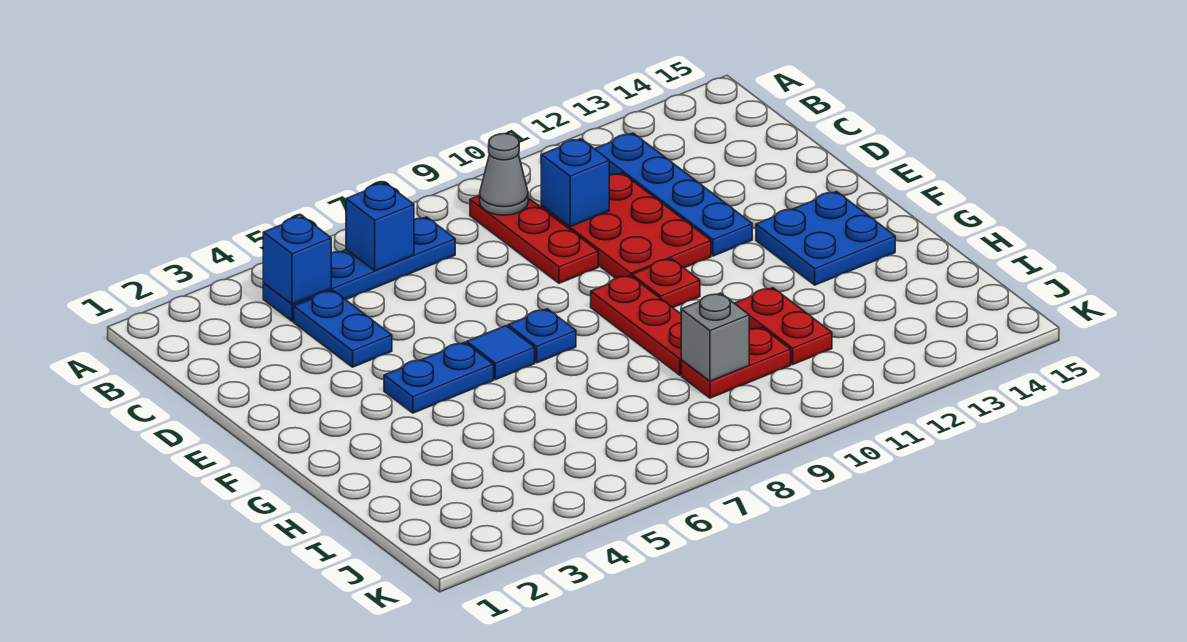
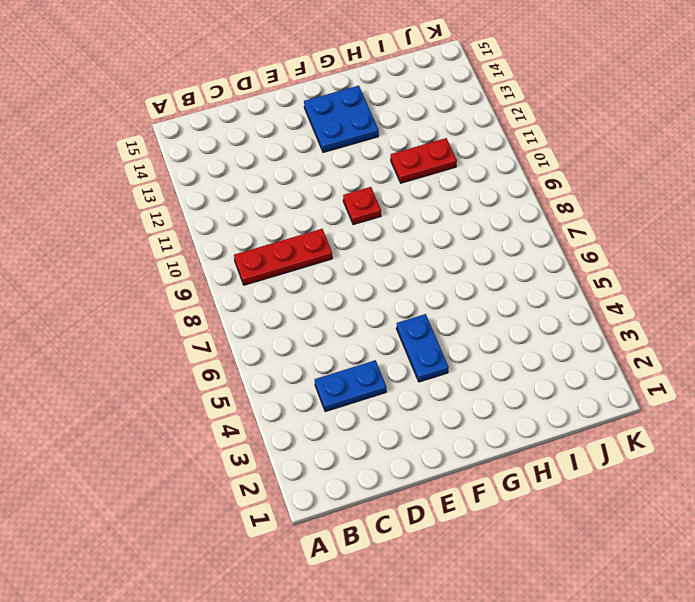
none -> blue 1x4 plate [263,217,455,321]
none -> blue 1x4 plate [595,133,752,256]
none -> red 2x3 plate [541,173,711,278]

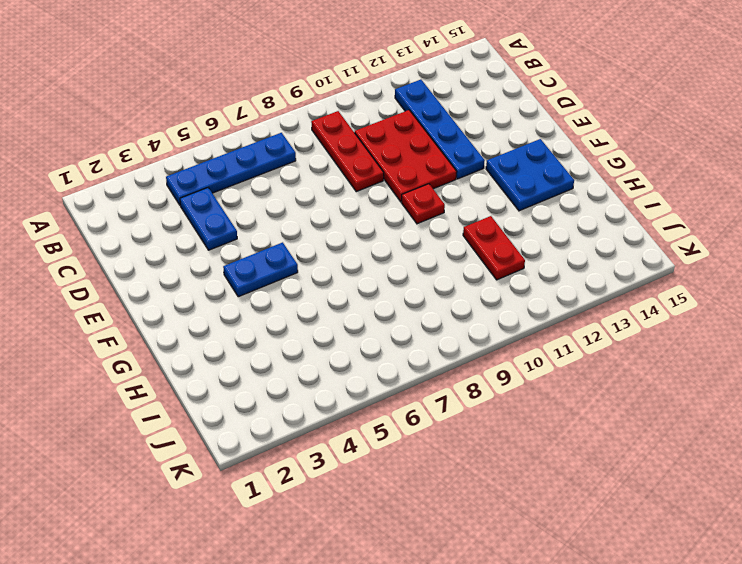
none -> blue 1x1 tile [467,326,535,380]
none -> blue 1x1 plate [508,309,576,363]
none -> red 1x3 plate [591,275,681,375]

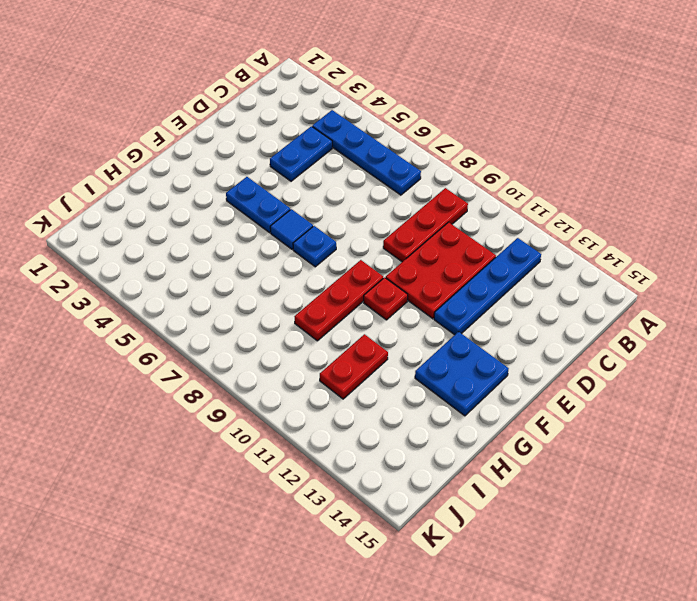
none -> red 1x2 plate [681,327,791,398]
none -> blue 1x1 brick [263,216,331,304]
none -> blue 1x1 brick [346,183,414,271]

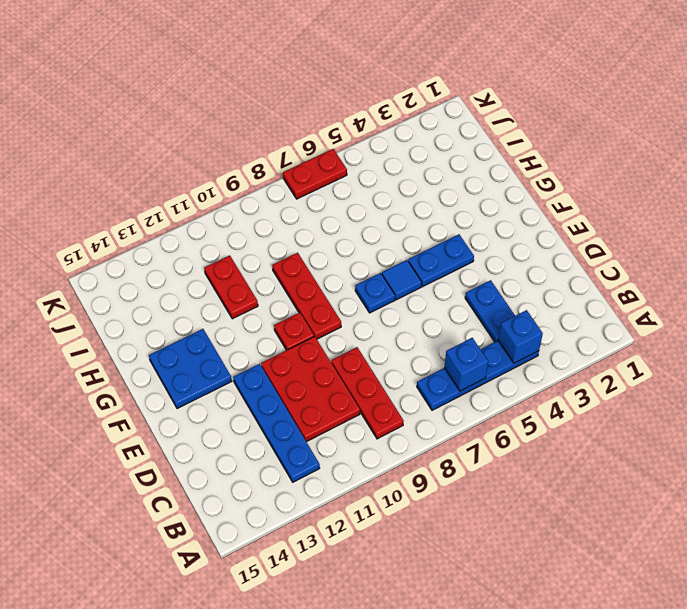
red 1x2 plate [283,149,347,199] -> red 1x2 plate moved to [681,327,791,398]
none -> grey 1x1 cone [480,134,528,215]
none -> blue 1x1 brick [541,139,609,227]
none -> grey 1x1 brick [681,293,749,381]

